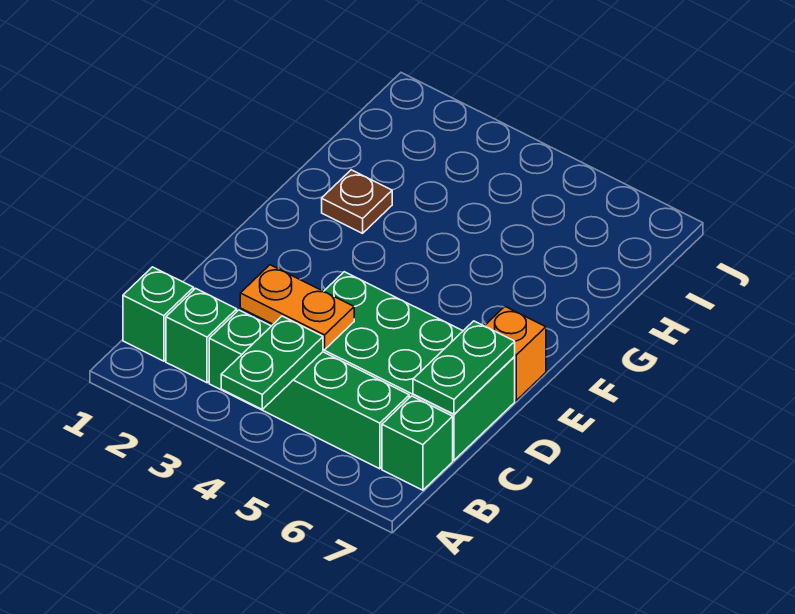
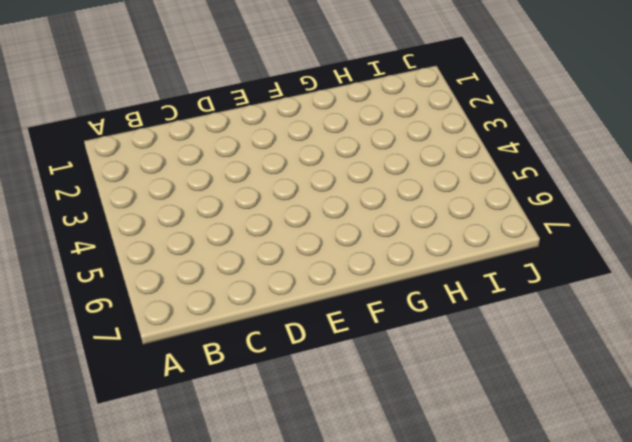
none -> green 1x1 brick [123,267,194,361]
none -> green 1x1 brick [166,288,237,383]

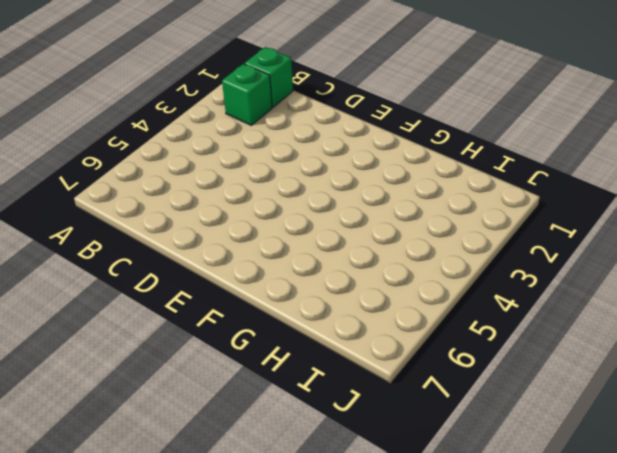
none -> green 1x4 brick [209,310,409,469]
none -> green 1x1 brick [382,396,453,490]

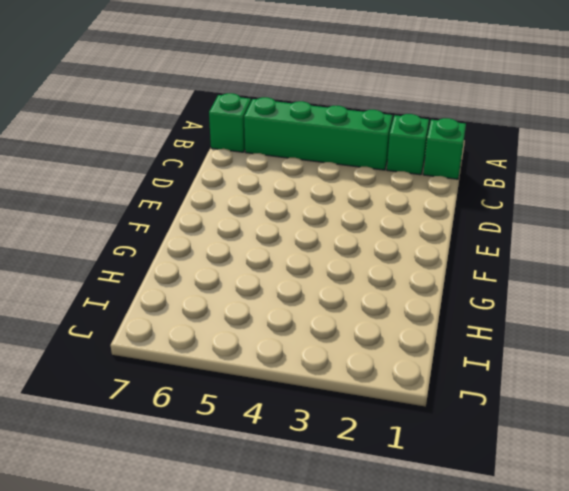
none -> green 2x4 brick [323,272,515,460]
none -> orange 1x1 brick [485,307,546,400]

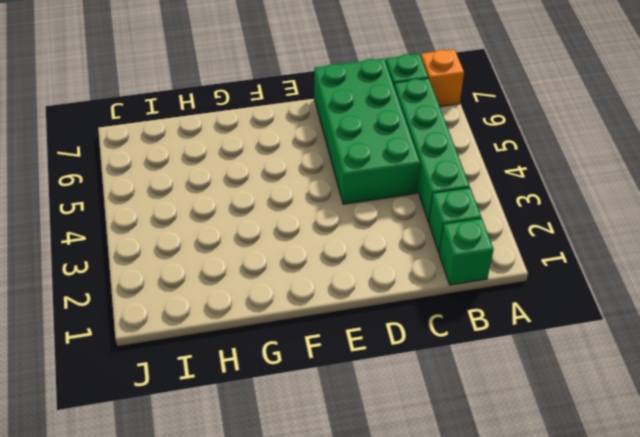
orange 1x1 brick [421,49,464,106] -> orange 1x1 brick moved to [485,307,546,400]
none -> brown 1x1 plate [322,170,392,233]
none -> green 1x2 plate [221,316,323,409]

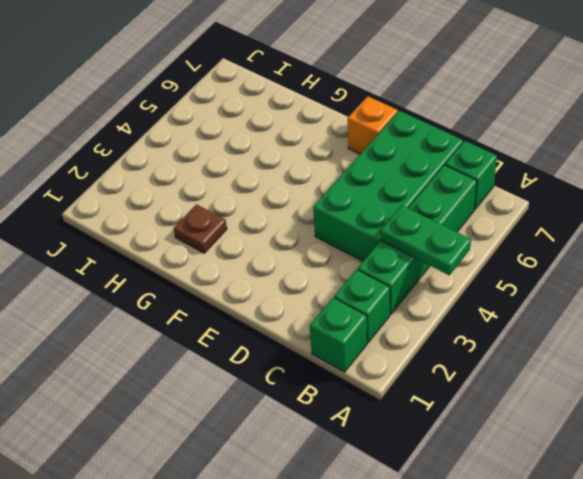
none -> orange 1x2 plate [240,265,354,350]
none -> green 1x2 plate [413,321,515,414]

